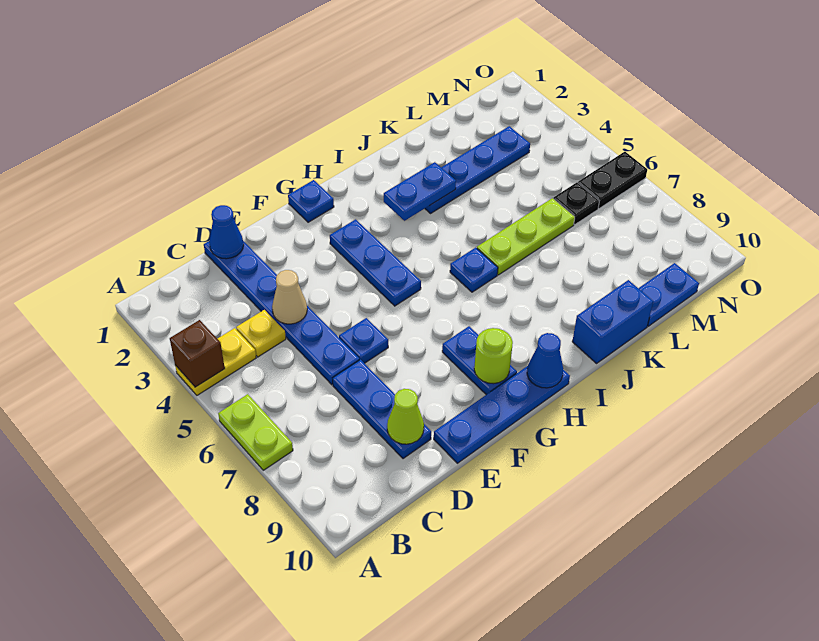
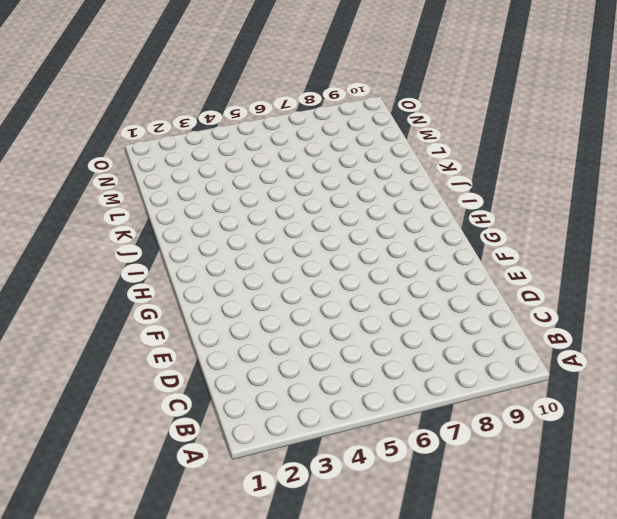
none -> yellow 1x2 plate [175,328,256,395]
none -> lime 1x2 plate [218,394,293,470]
none -> yellow 1x1 plate [236,310,286,357]

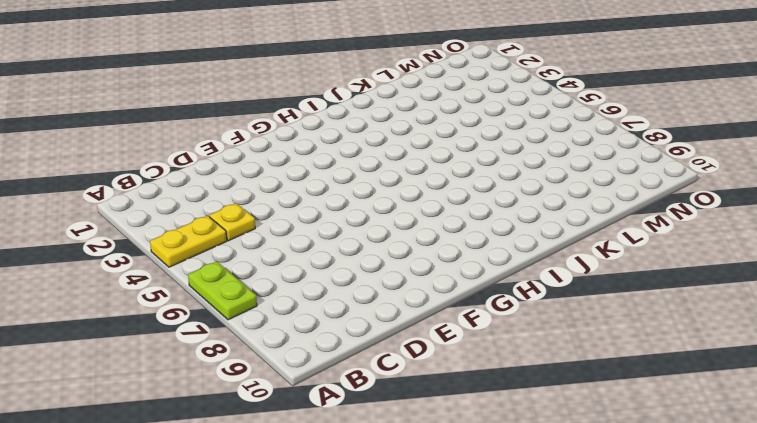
none -> blue 1x6 plate [204,241,359,385]
none -> blue 1x3 plate [333,360,431,459]
none -> blue 1x1 plate [339,318,388,363]

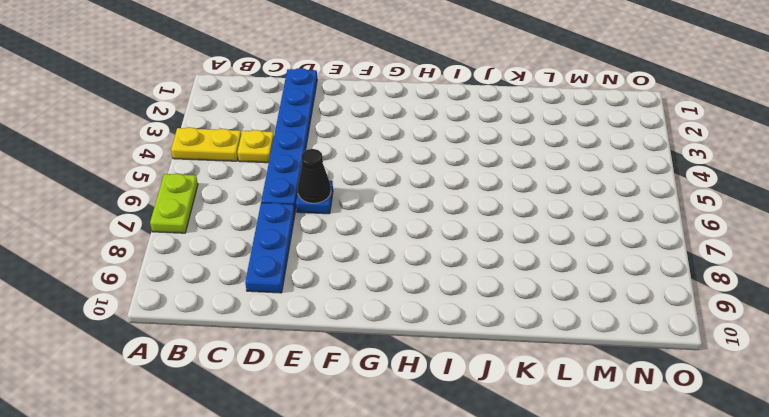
black 1x1 cone [298,149,331,203] -> none
none -> blue 1x4 plate [434,366,570,463]
none -> blue 1x1 plate [288,180,334,222]
none -> blue 1x3 plate [330,219,421,306]

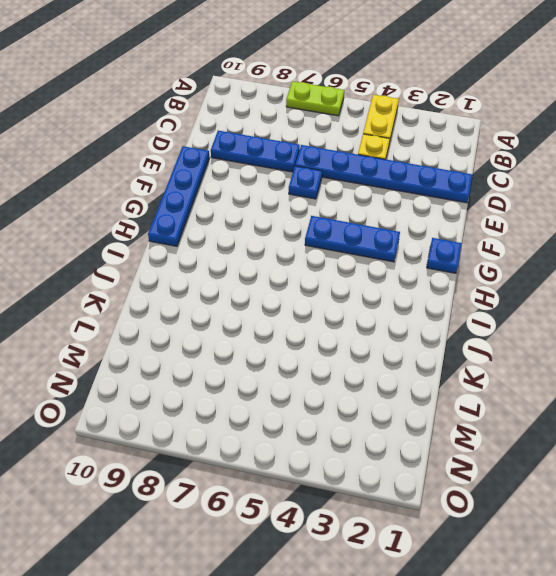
none -> blue 1x2 plate [442,326,517,395]
none -> blue 1x1 plate [450,248,498,292]
none -> blue 1x4 plate [425,126,530,213]

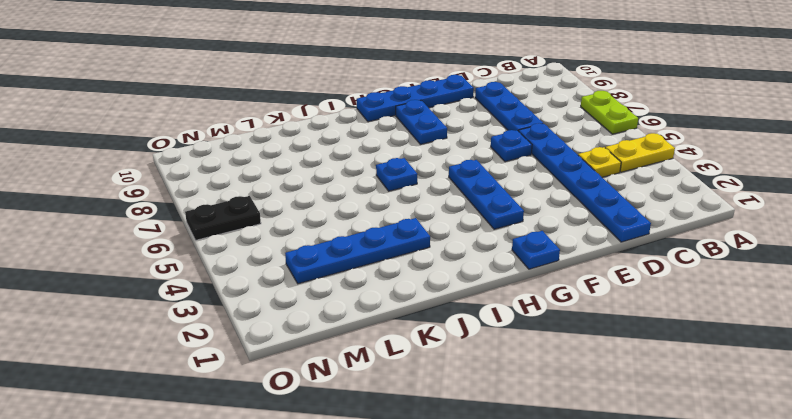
none -> lime 1x3 plate [477,198,575,275]
none -> blue 1x2 brick [572,280,653,363]
none -> blue 1x2 plate [639,263,699,326]

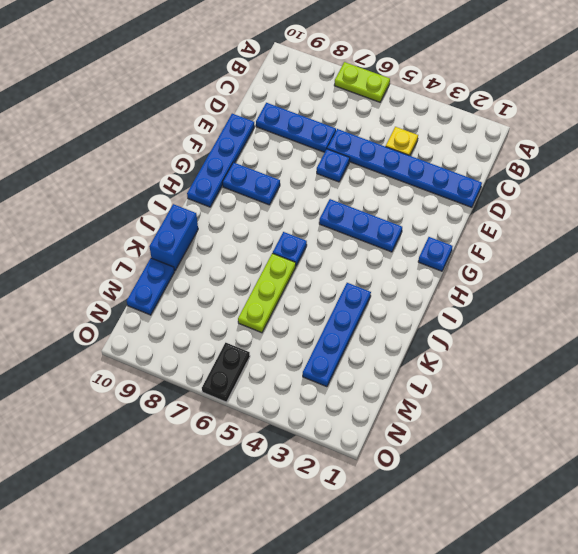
none -> yellow 1x2 plate [175,328,256,395]
none -> black 1x1 plate [553,182,599,224]
none -> brown 1x1 brick [170,320,225,387]

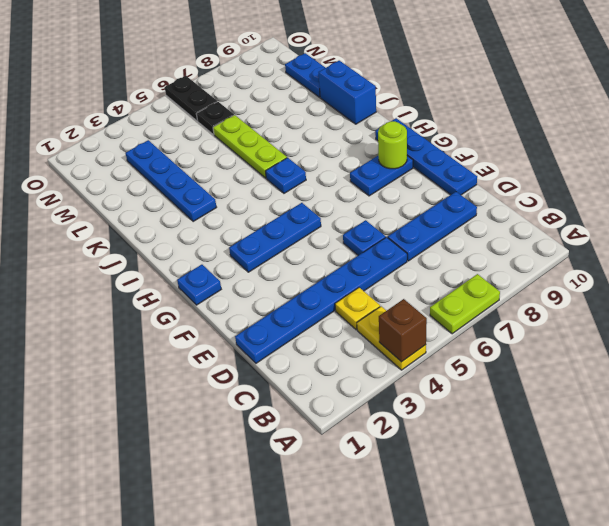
none -> blue 1x1 cone [209,205,244,259]
none -> tan 1x1 cone [272,270,307,324]
none -> lime 1x1 cone [387,389,424,444]

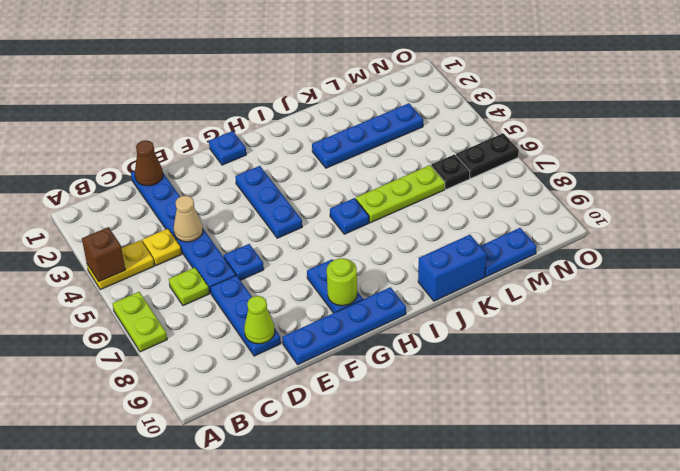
lime 1x1 plate [169,268,209,306] -> none
brown 1x1 cone [135,140,163,186] -> blue 1x1 cone [209,205,244,259]
none -> blue 1x1 cone [527,333,563,388]
none -> blue 1x2 plate [384,162,456,221]

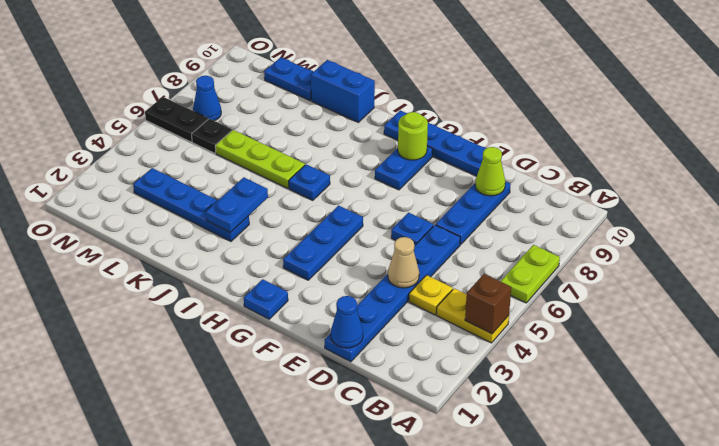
blue 1x2 plate [206,177,268,233] -> blue 1x2 plate turned to [384,162,456,221]
blue 1x1 cone [193,76,221,121] -> blue 1x1 cone moved to [527,333,563,388]

